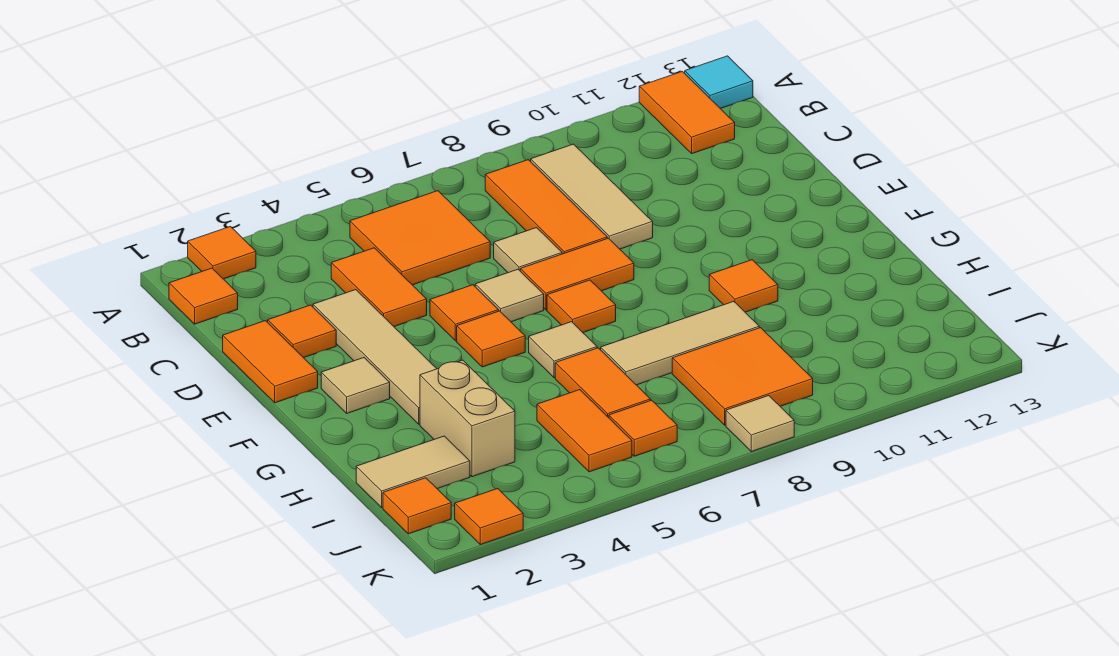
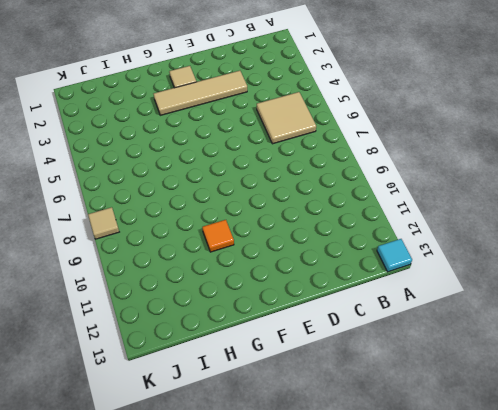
tan 2x2 tile [257,92,316,144] -> orange 2x2 tile [350,191,490,285]
none -> orange 1x1 tile [188,227,256,279]
none -> orange 1x2 tile [639,71,735,154]
none -> orange 1x1 tile [169,268,238,324]
none -> orange 1x3 tile [485,160,607,254]

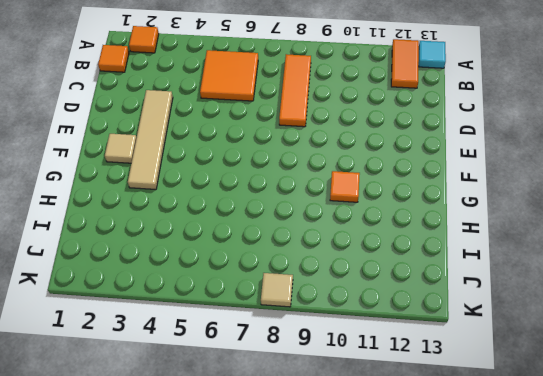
none -> tan 1x3 tile [531,144,653,249]
none -> orange 1x2 tile [331,248,427,327]
none -> orange 1x2 tile [223,321,318,403]
none -> orange 1x1 tile [268,305,336,358]

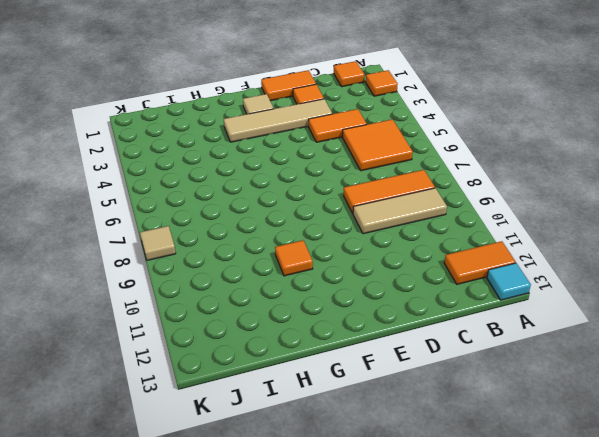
none -> tan 1x1 tile [494,228,562,273]
none -> orange 1x1 tile [430,285,499,341]
none -> tan 1x1 tile [475,269,544,322]
none -> orange 1x2 tile [520,238,634,310]

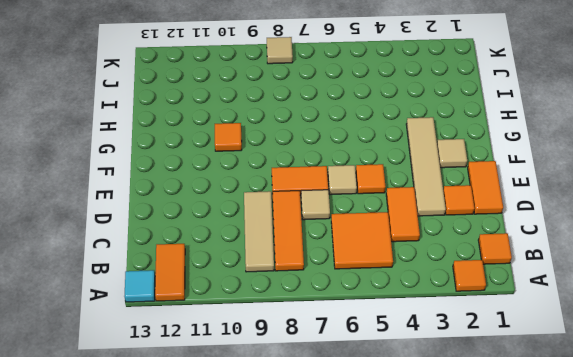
none -> orange 1x1 tile [457,311,525,367]
none -> orange 1x1 tile [547,280,616,332]
none -> tan 1x1 tile [529,322,597,378]
none -> tan 1x2 brick [420,360,515,477]

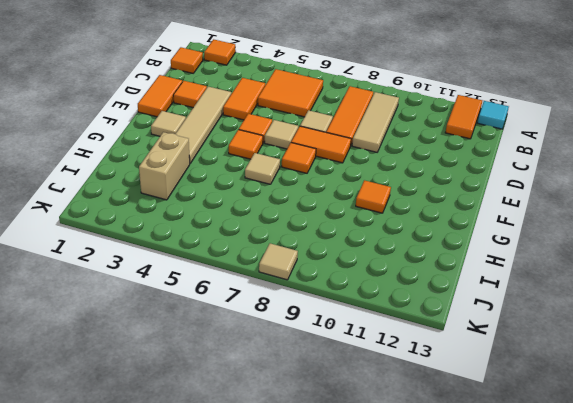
none -> orange 1x2 tile [555,348,651,418]
none -> tan 1x3 tile [601,301,759,385]
none -> tan 1x2 tile [356,436,470,508]
none -> orange 1x2 tile [537,390,632,472]

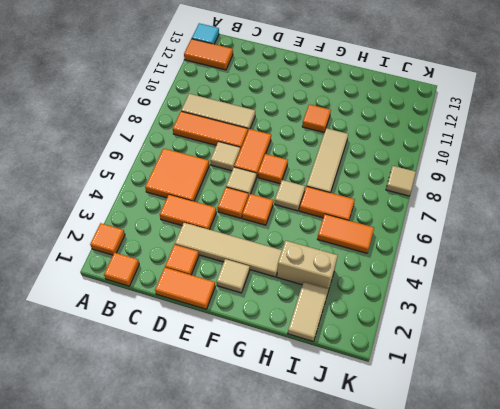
none -> orange 2x2 tile [672,328,813,425]
none -> orange 1x1 tile [383,478,451,534]
none -> orange 1x1 tile [609,400,677,456]
none -> orange 1x1 tile [455,489,523,545]

